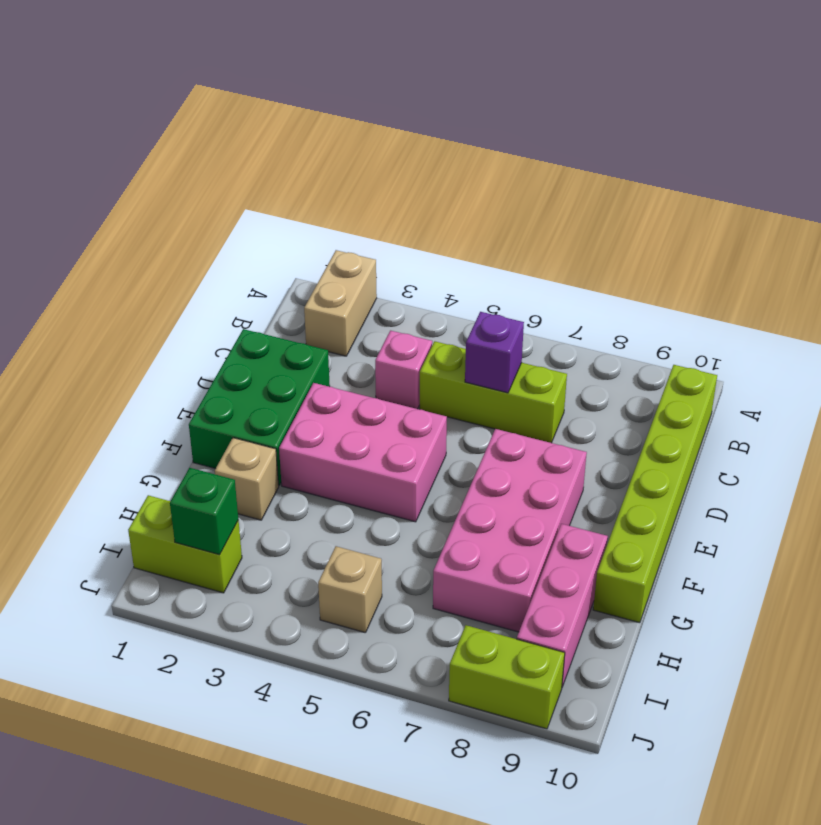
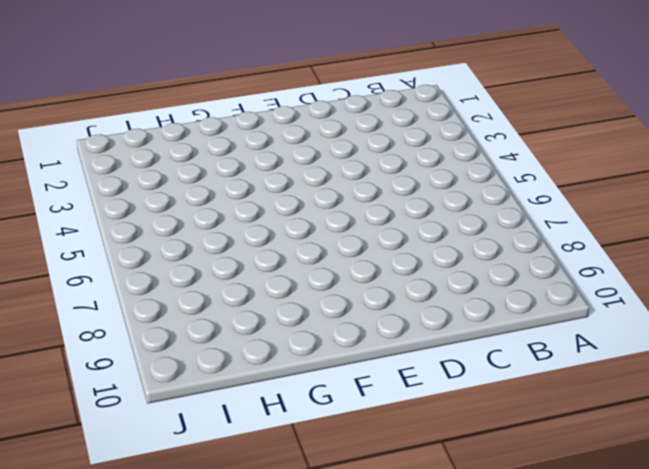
none -> tan 1x2 brick [304,250,377,356]
none -> lime 1x6 brick [593,365,717,623]
none -> pink 1x1 brick [375,331,432,409]

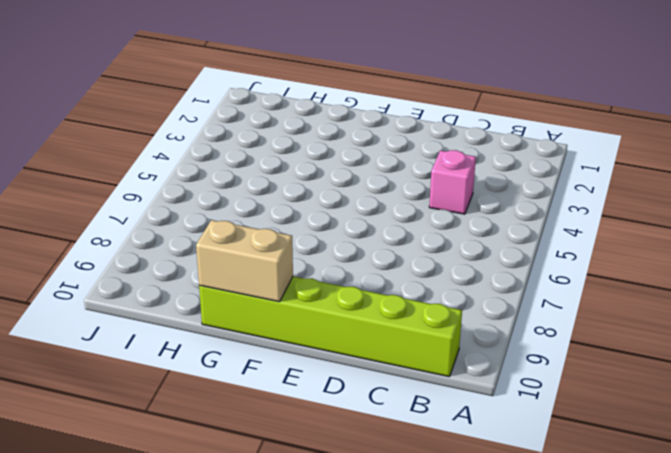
tan 1x2 brick [196,220,293,302] -> tan 1x2 brick moved to [304,250,377,356]
none -> lime 1x3 brick [420,341,567,443]
none -> green 2x3 brick [189,329,330,485]
none -> pink 2x3 brick [279,383,447,522]

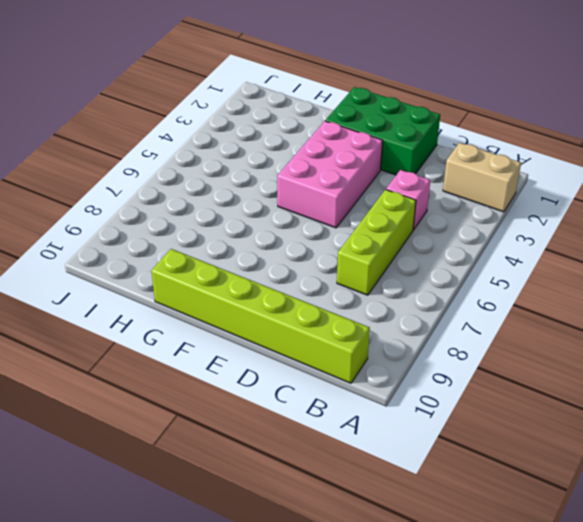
none -> pink 2x4 brick [433,429,587,632]
none -> tan 1x1 brick [215,438,279,520]
none -> pink 1x3 brick [517,524,608,687]

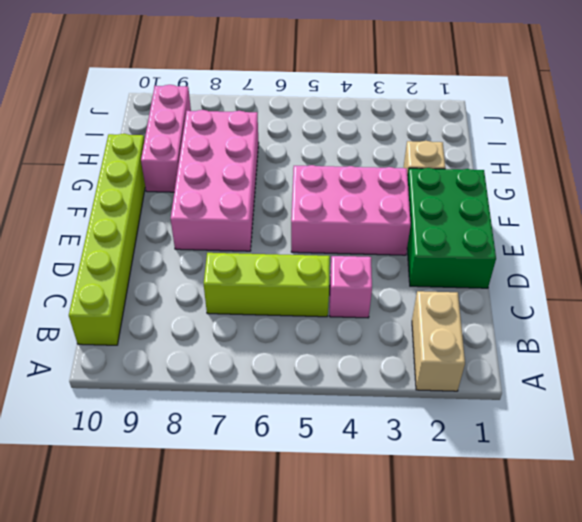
none -> lime 1x2 brick [128,495,242,593]
none -> tan 1x1 brick [318,546,382,633]
none -> lime 1x2 brick [449,625,565,729]

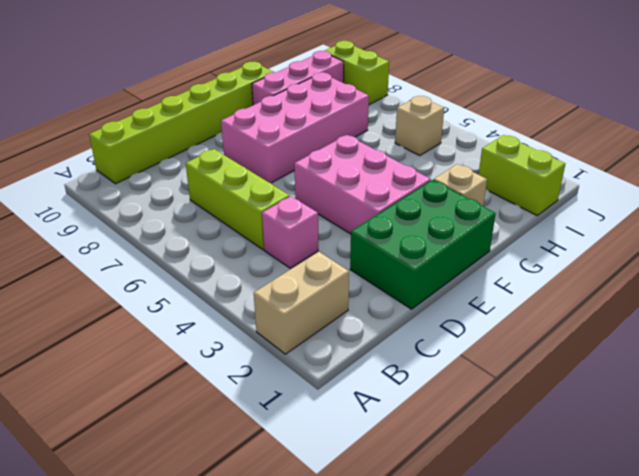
none -> purple 1x1 brick [465,312,524,393]
none -> green 1x1 brick [170,468,238,555]

